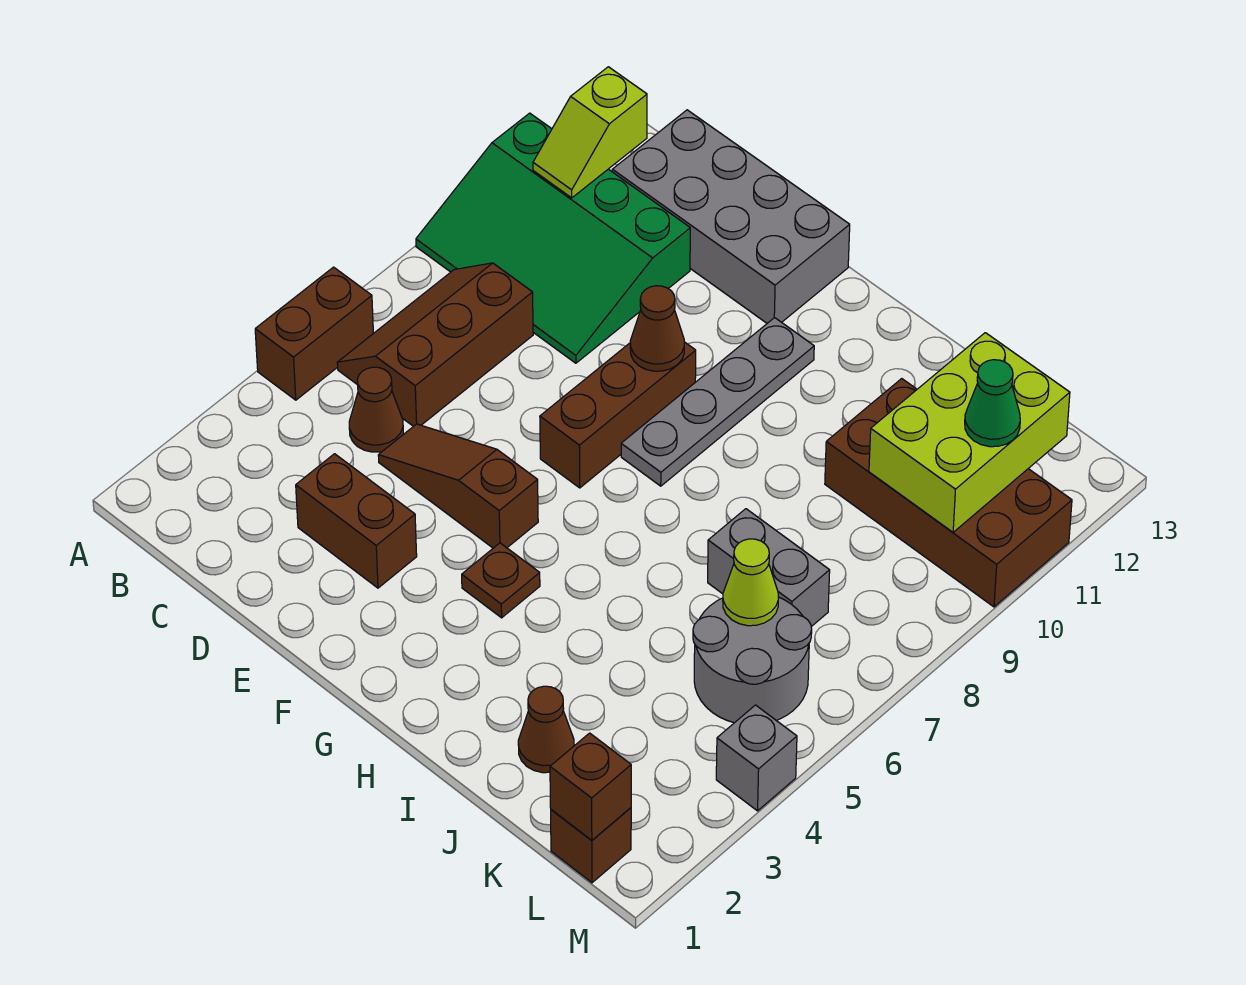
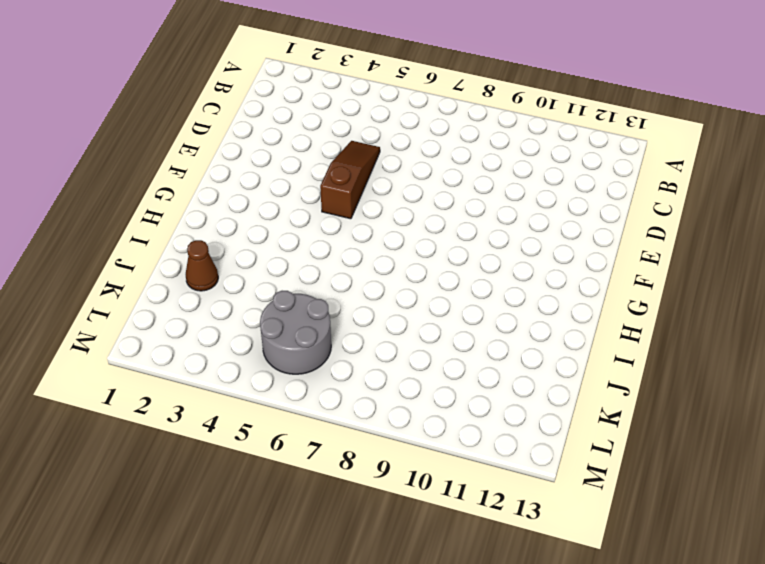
none -> brown 1x2 brick [255,267,373,400]
none -> green 3x4 slope [416,113,690,363]
none -> brown 2x3 slope [337,263,533,426]

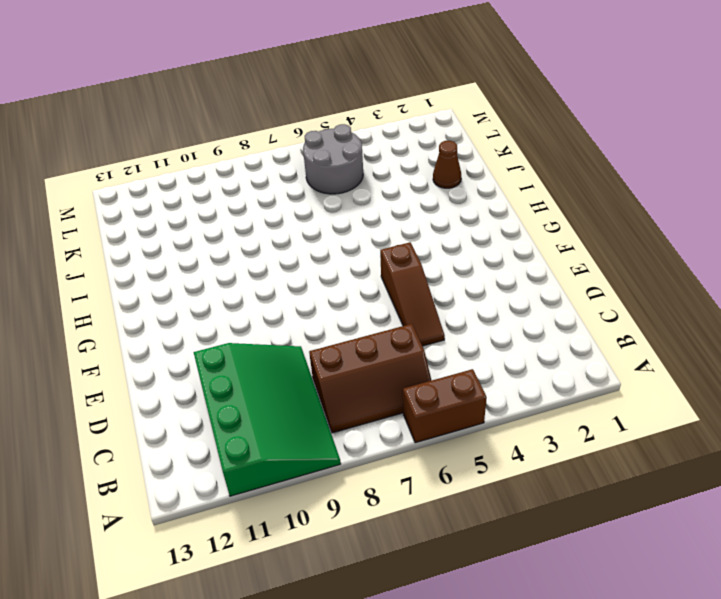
none -> brown 1x1 cone [349,367,403,452]
none -> grey 2x4 brick [612,110,850,323]
none -> brown 1x2 brick [296,454,417,588]

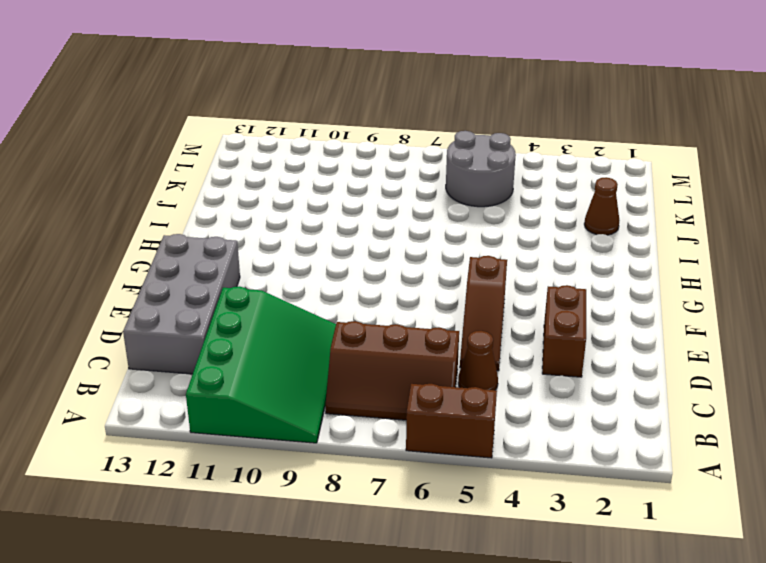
none -> brown 1x3 brick [540,342,696,488]
none -> brown 1x1 plate [462,543,540,618]
none -> grey 1x4 plate [621,318,814,486]

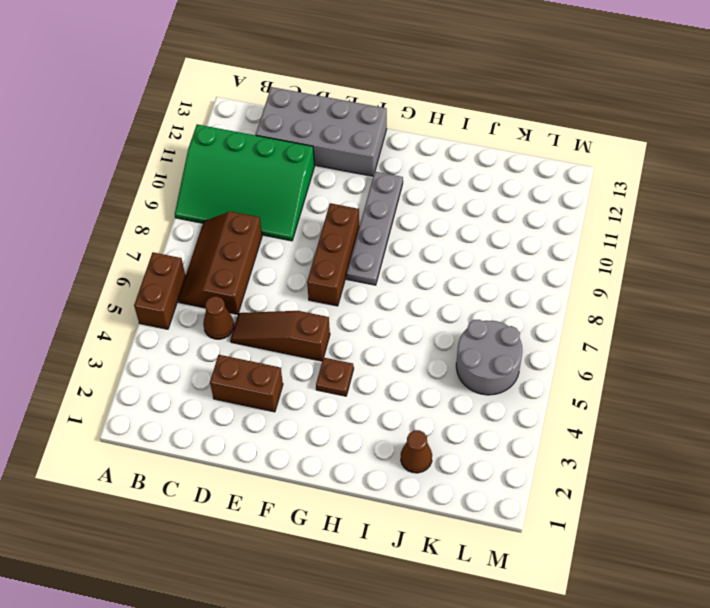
none -> grey 1x2 brick [708,509,830,627]
none -> brown 2x4 brick [825,379,1072,607]
none -> brown 1x1 brick [551,808,631,883]

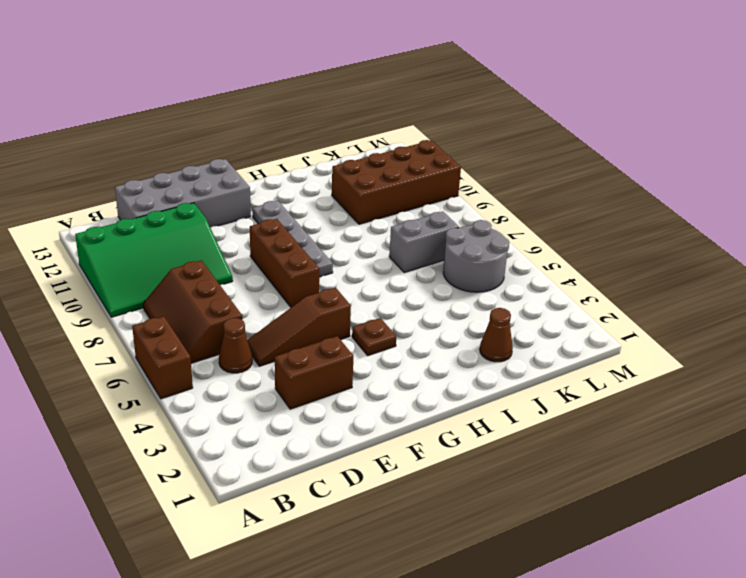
none -> brown 1x1 brick [551,808,631,883]
none -> grey 1x1 brick [716,705,797,811]
none -> lime 1x2 slope [533,67,647,198]

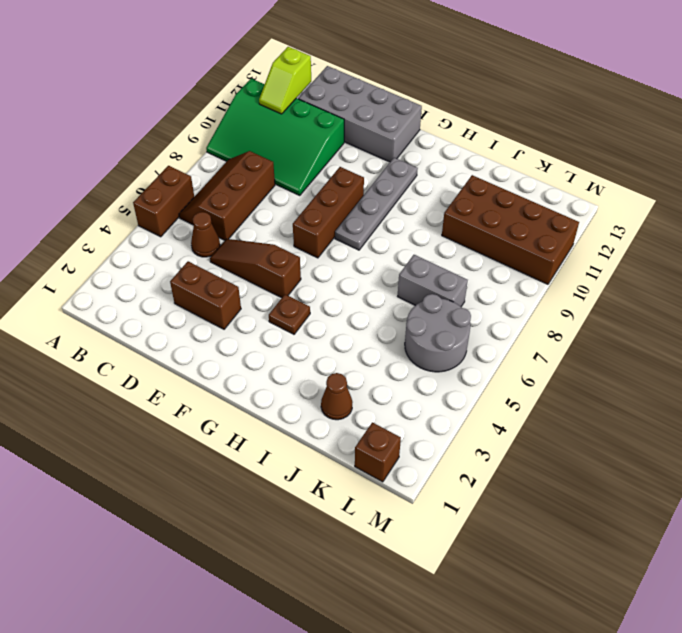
none -> grey 1x1 brick [716,705,797,811]
none -> brown 1x1 cone [630,286,684,371]
none -> lime 1x1 cone [723,539,778,626]

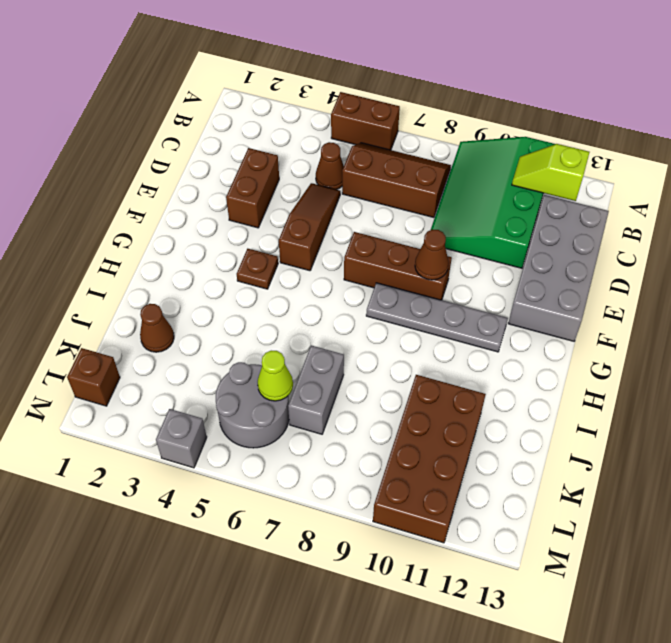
none -> lime 2x3 brick [869,333,1070,532]
none -> brown 1x1 brick [550,733,631,840]
none -> green 1x1 cone [965,360,1020,447]

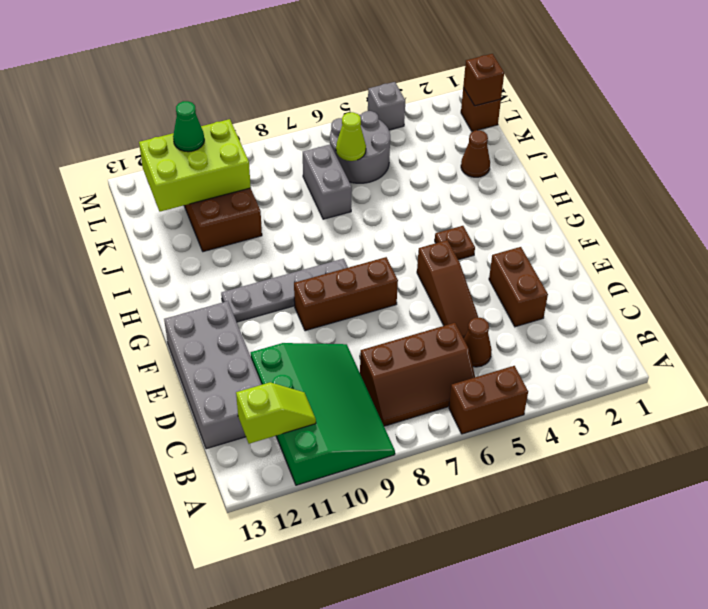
none -> brown 1x1 cone [630,286,684,371]

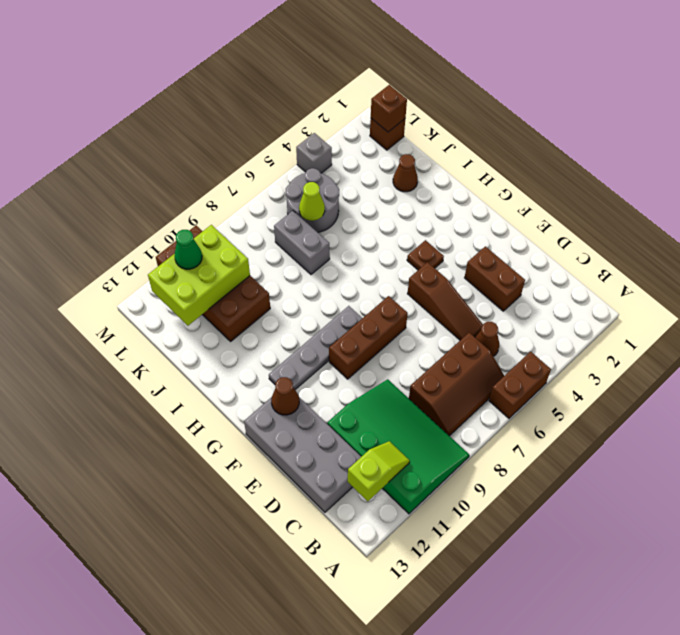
brown 1x1 cone [271,377,299,415] -> brown 1x1 cone moved to [630,286,684,371]

